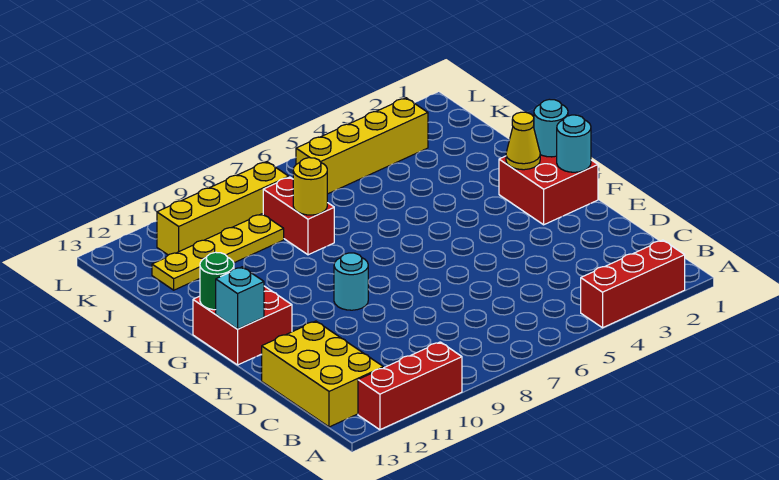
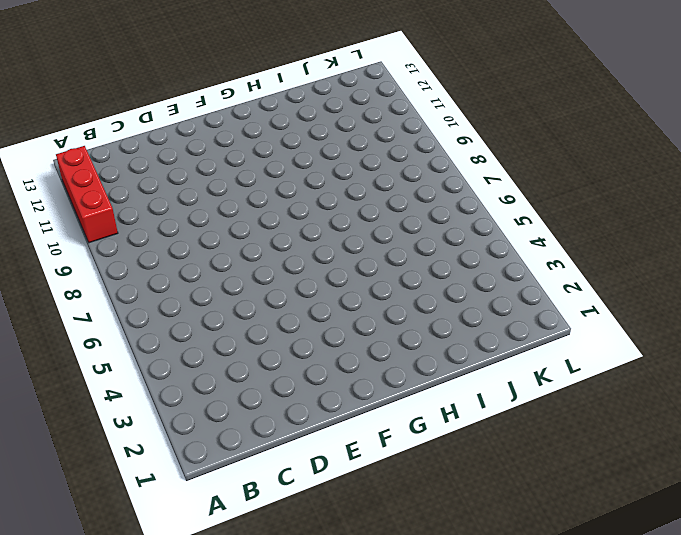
none -> red 1x3 brick [581,240,685,328]
none -> yellow 2x3 brick [262,321,383,427]
none -> red 2x2 brick [499,155,598,225]

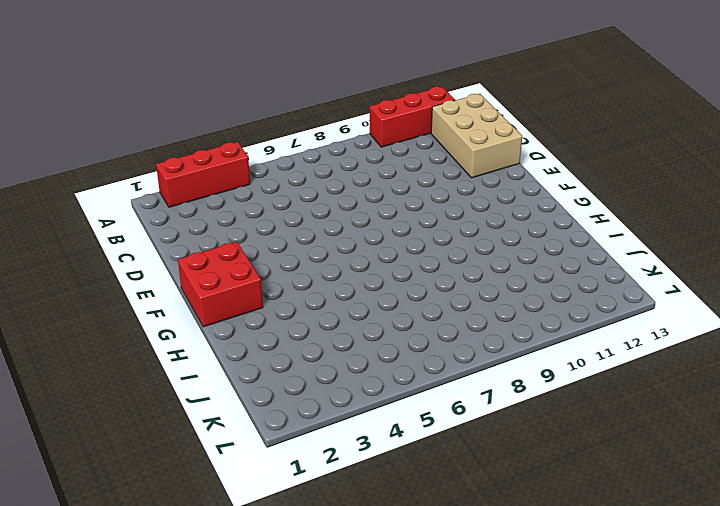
tan 2x3 brick [431,94,522,178] -> yellow 2x3 brick [262,321,383,427]
none -> cyan 1x1 round brick [334,253,368,310]
none -> red 2x2 brick [193,286,292,365]
none -> red 1x2 brick [263,177,334,255]

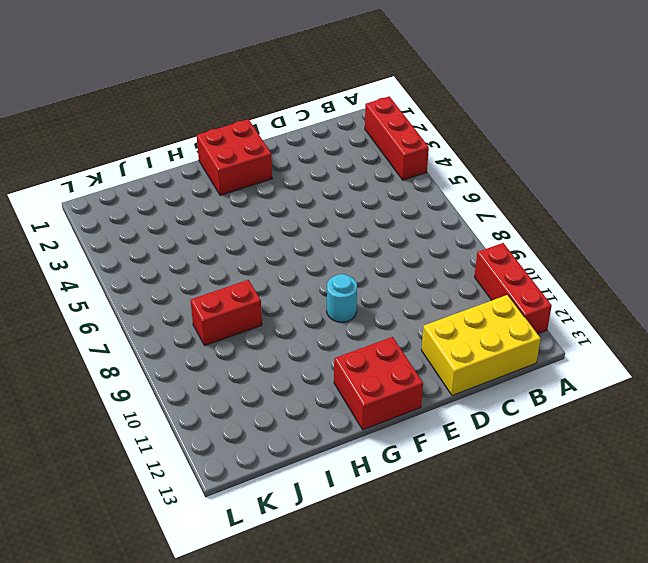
none -> yellow 1x4 plate [152,214,284,290]
none -> yellow 1x4 brick [296,98,428,194]
none -> yellow 1x4 brick [157,162,289,255]

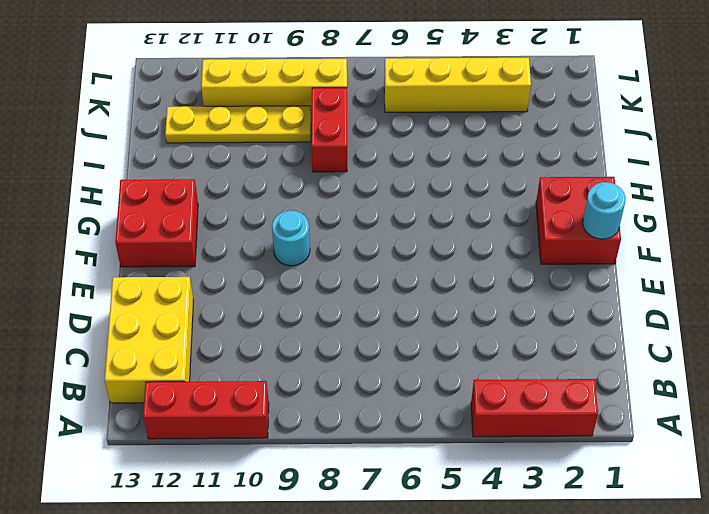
none -> cyan 1x1 brick [216,267,264,329]
none -> cyan 1x1 round brick [534,99,568,157]
none -> yellow 1x1 cone [506,112,540,170]

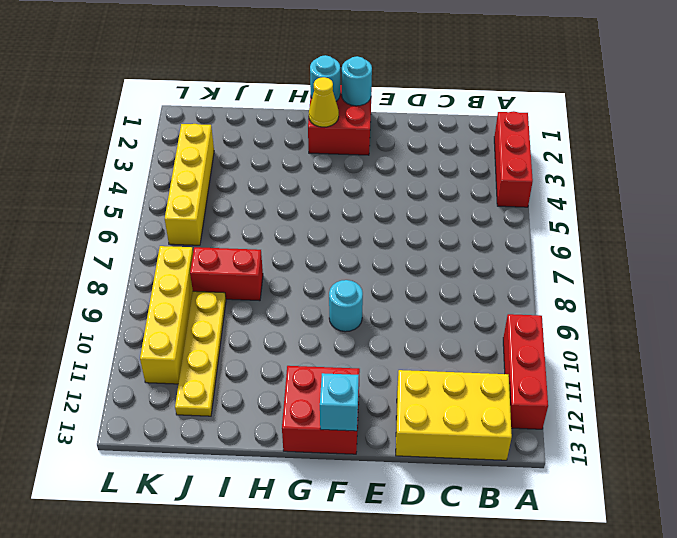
none -> green 1x1 round brick [200,252,234,310]
none -> yellow 1x1 round brick [293,158,327,215]

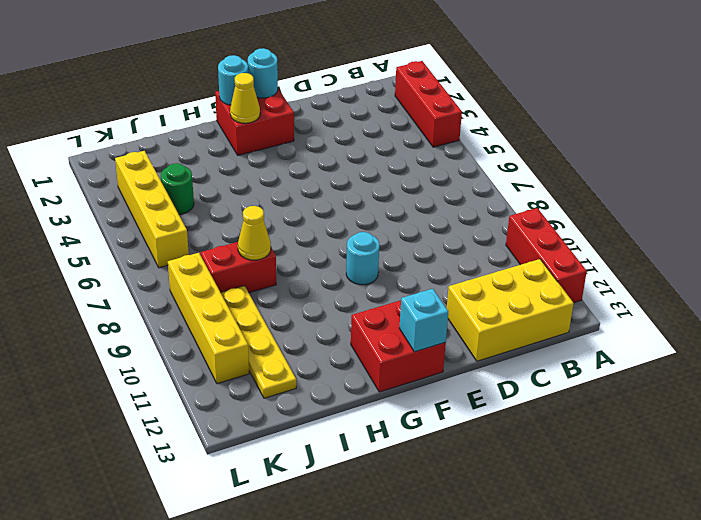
yellow 1x1 cone [238,206,271,260] -> yellow 1x1 round brick [293,158,327,215]
green 1x1 round brick [161,163,194,214] -> green 1x1 round brick moved to [200,252,234,310]

